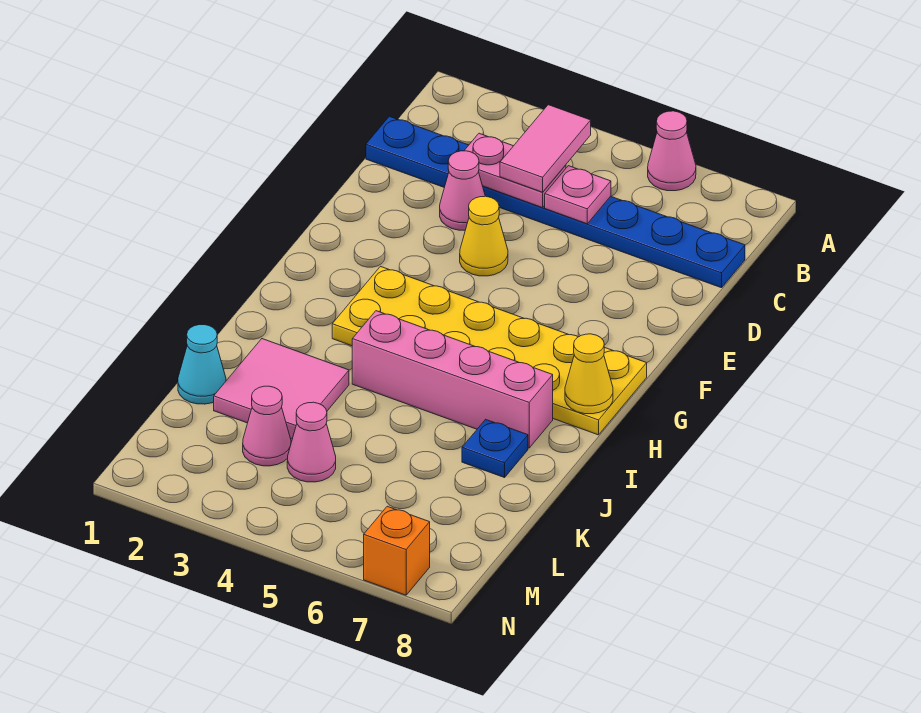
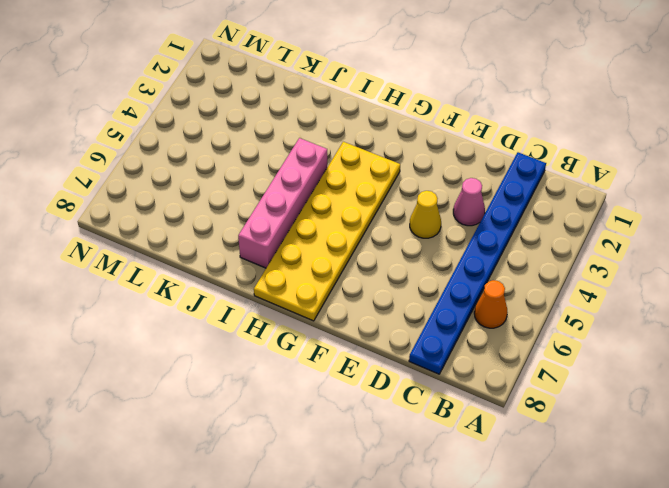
orange 1x1 cone [474,280,508,328] -> none
none -> pink 1x1 cone [648,111,696,191]
none -> pink 2x2 tile [214,339,349,439]
none -> blue 1x1 plate [462,419,528,478]

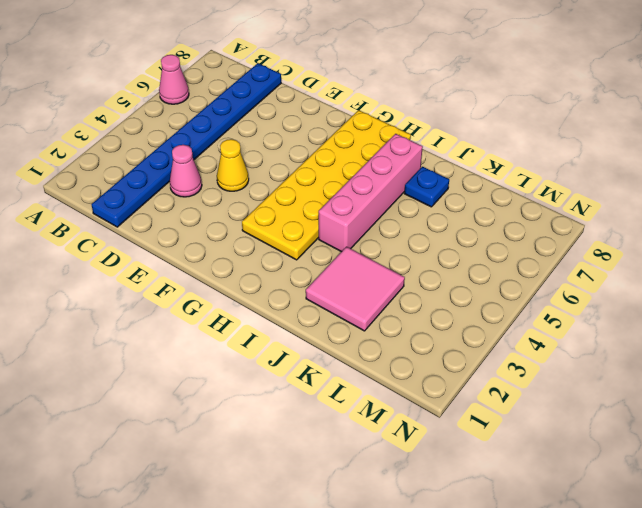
none -> cyan 1x1 cone [178,325,226,404]
none -> pink 1x1 cone [243,386,291,466]
none -> pink 1x1 cone [287,402,336,482]

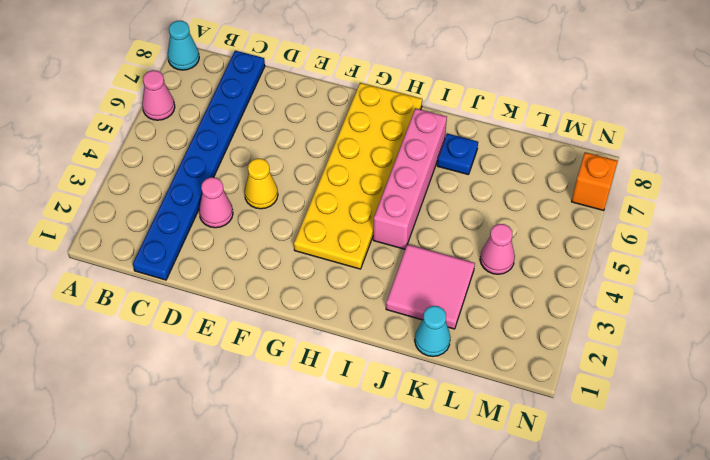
cyan 1x1 cone [168,21,199,70] -> none
none -> pink 1x1 cone [243,386,291,466]
none -> pink 1x2 plate [464,133,566,208]
none -> pink 1x1 plate [545,166,611,224]

